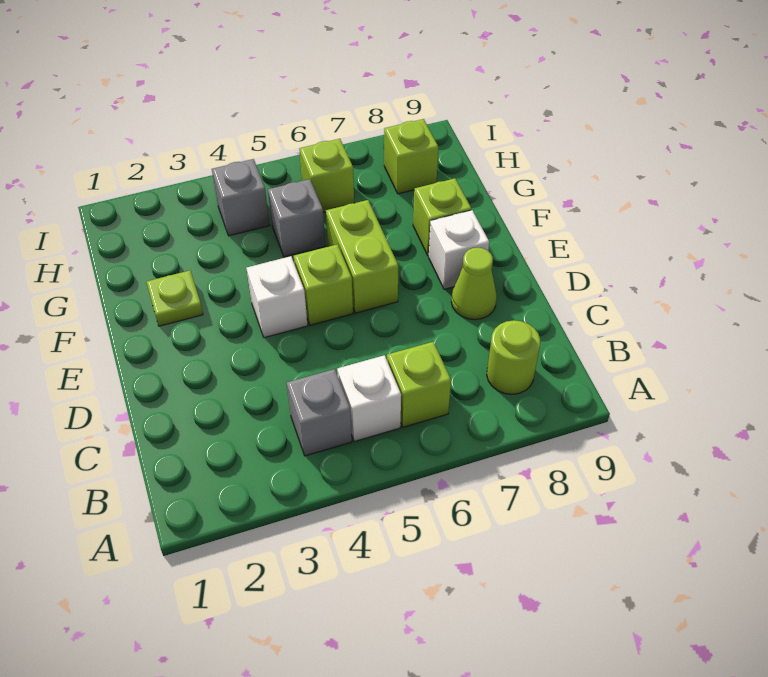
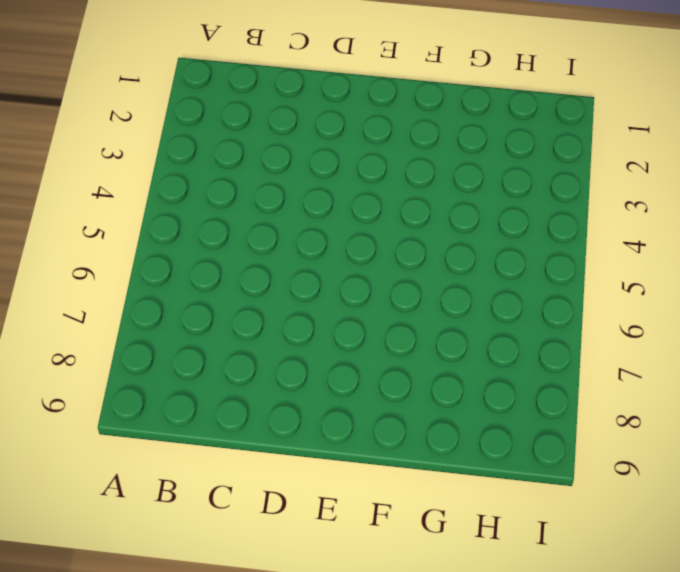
none -> grey 1x1 brick [287,369,352,456]
none -> white 1x1 brick [337,355,401,442]
none -> lime 1x1 brick [387,342,451,427]

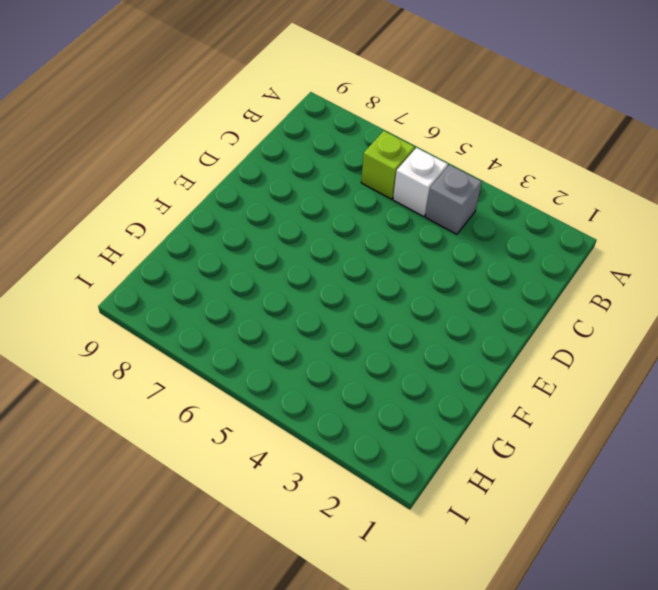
none -> lime 1x1 round brick [487,320,540,394]
none -> lime 1x1 cone [451,248,497,320]
none -> white 1x1 brick [247,256,308,338]

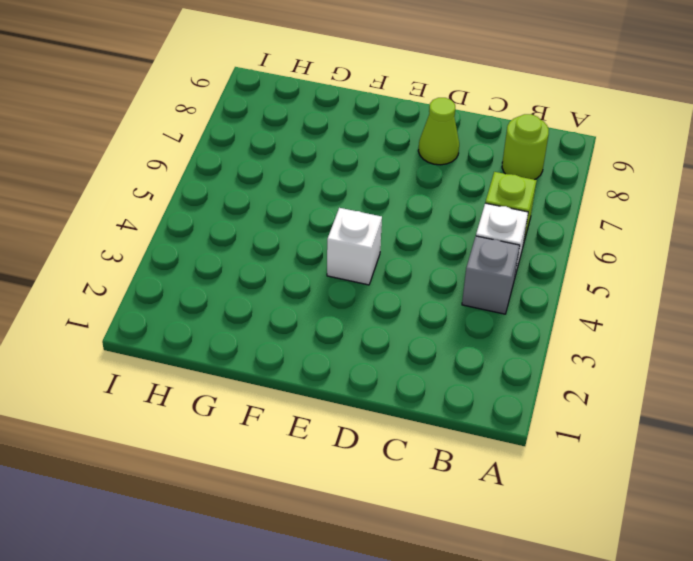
none -> lime 1x1 brick [294,244,353,325]
none -> lime 1x2 brick [326,200,398,313]
none -> white 1x1 brick [429,210,489,289]

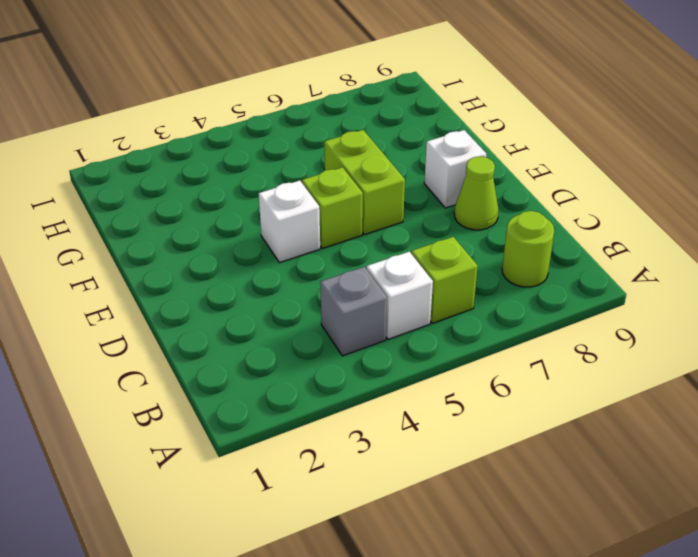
none -> lime 1x1 plate [147,270,203,326]
none -> lime 1x1 brick [413,178,471,256]
none -> grey 1x1 brick [268,179,325,257]

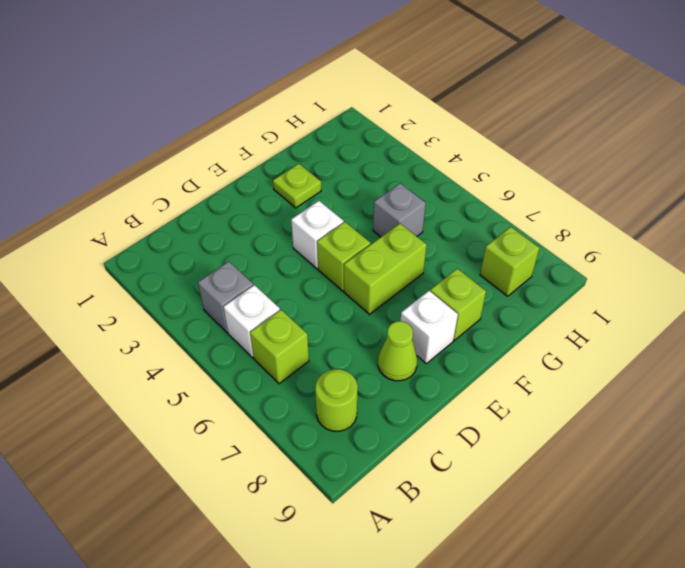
none -> grey 1x1 brick [212,159,270,236]
none -> lime 1x1 brick [299,139,354,212]

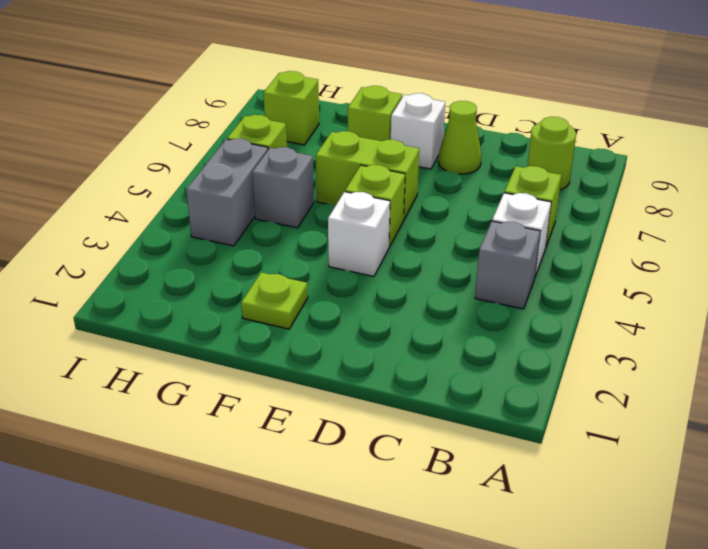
grey 1x2 brick [186,139,268,246] -> grey 1x1 brick [212,159,270,236]

